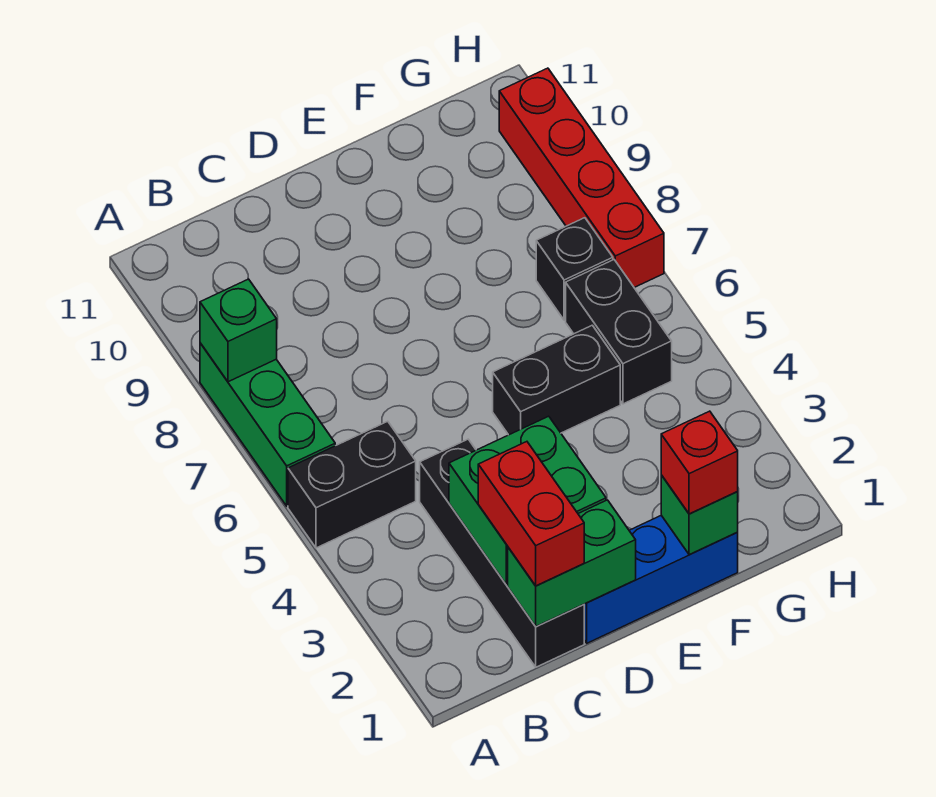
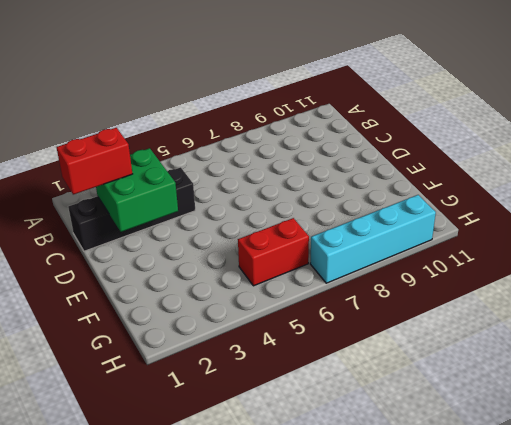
red 1x2 brick [238,218,309,286] -> black 1x2 brick [566,260,672,404]
cyan 1x4 brick [310,195,436,283] -> red 1x4 brick [499,68,664,287]
none -> black 1x2 brick [288,421,416,548]
none -> green 1x3 brick [200,343,335,506]
none -> blue 1x3 brick [584,515,738,643]

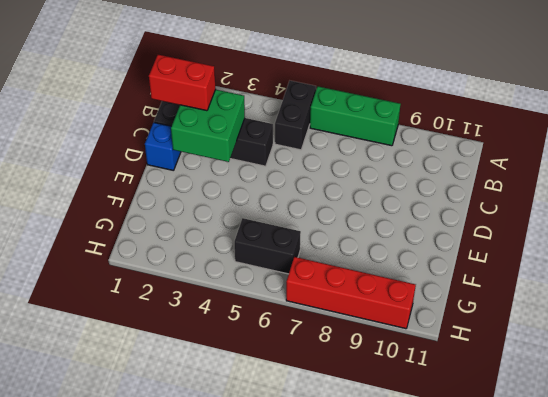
blue 1x1 brick [145,123,181,171] -> blue 1x3 brick [584,515,738,643]
none -> black 1x2 brick [493,325,620,435]
none -> black 1x1 brick [536,218,613,320]
none -> green 1x1 brick [200,279,277,382]

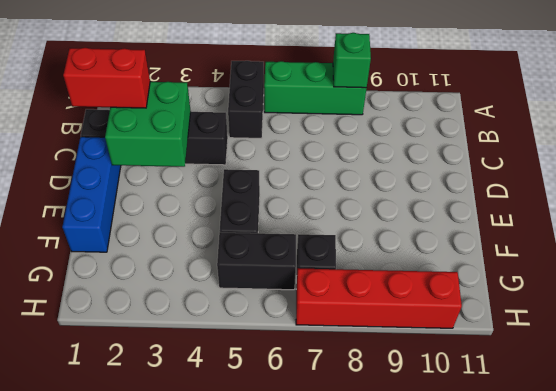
none -> green 1x2 brick [508,500,636,626]
none -> green 1x1 brick [661,475,738,555]
none -> red 1x1 brick [661,411,738,514]

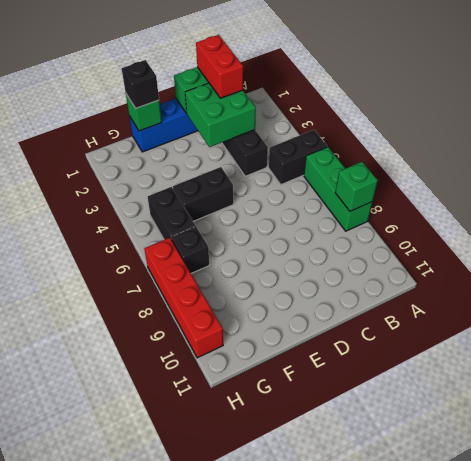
black 1x1 brick [122,60,159,108] -> red 1x1 brick [661,411,738,514]

